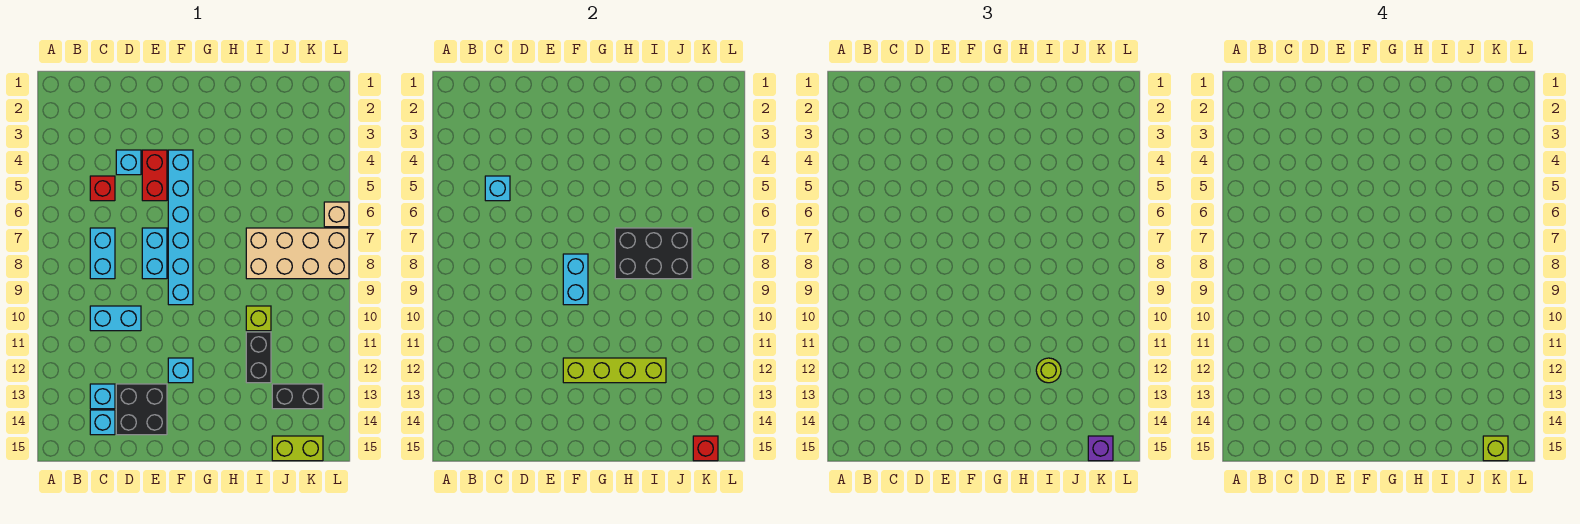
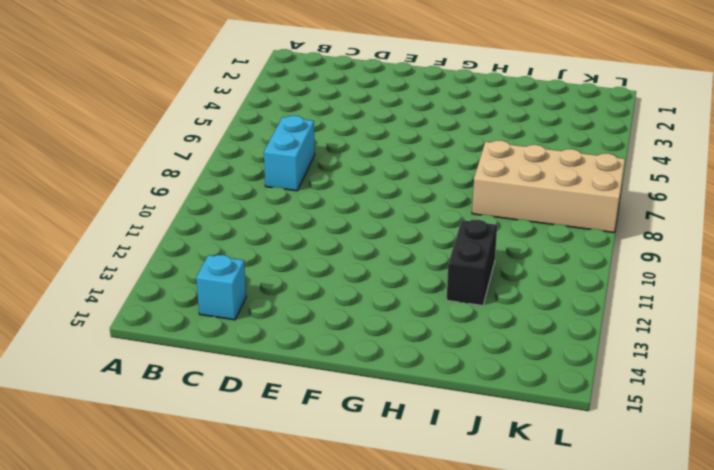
none -> red 1x1 brick [90,176,115,201]
none -> cyan 1x2 brick [90,306,141,331]
none -> cyan 1x1 brick [90,384,115,409]

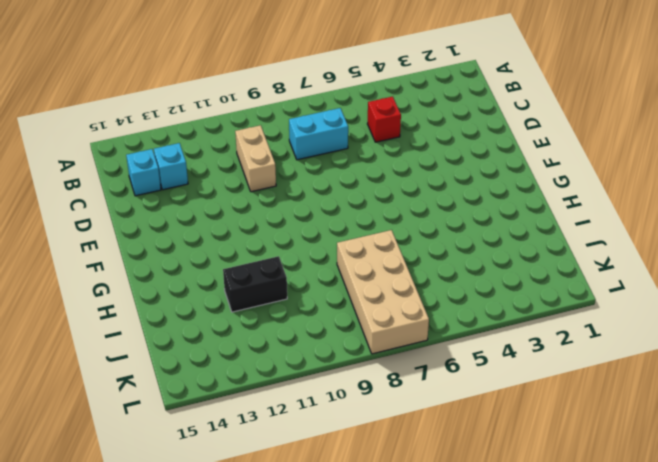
tan 1x2 brick [235,125,276,192] -> cyan 1x2 brick [90,306,141,331]
none -> cyan 1x1 brick [116,150,141,175]
none -> black 2x2 brick [116,384,167,435]
none -> red 1x2 brick [142,150,167,201]

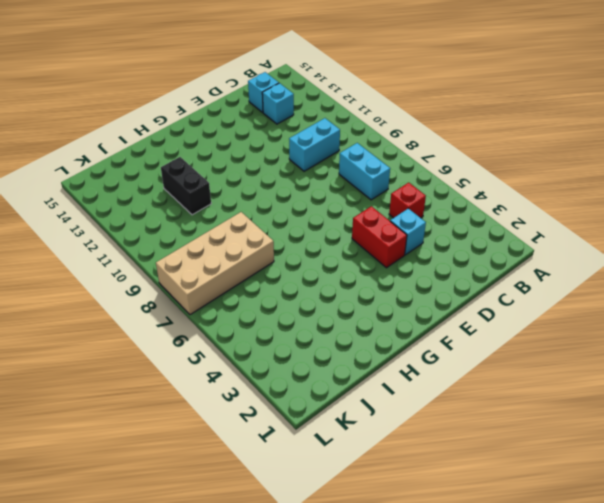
none -> black 2x2 brick [116,384,167,435]
none -> cyan 1x2 brick [142,228,167,279]
none -> cyan 1x6 brick [168,150,193,305]

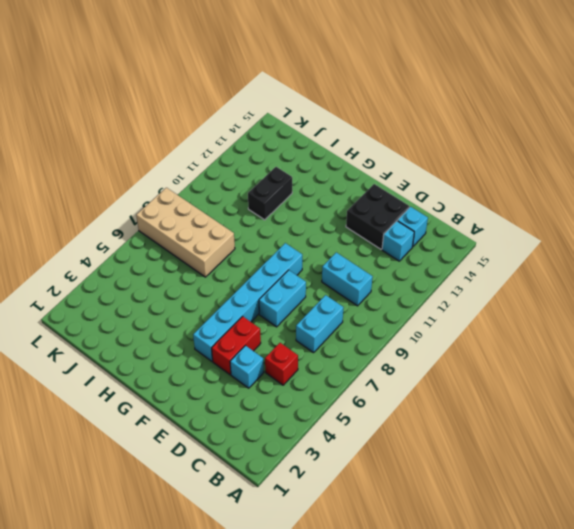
none -> cyan 1x1 brick [168,358,193,383]
none -> lime 1x1 brick [246,306,271,331]
none -> black 1x2 brick [272,384,323,409]

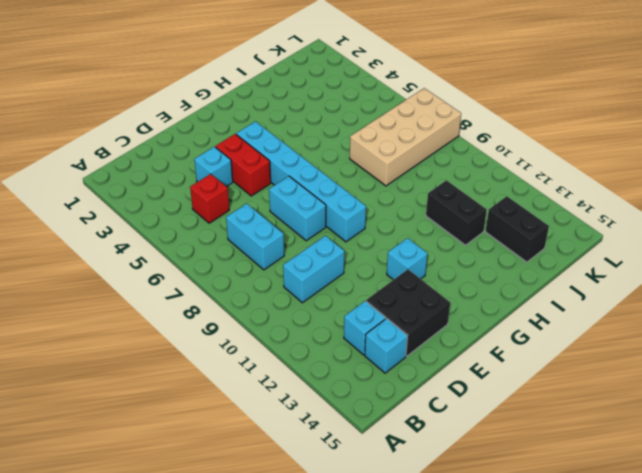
black 1x2 brick [486,196,549,262] -> black 1x2 brick turned to [272,384,323,409]
none -> lime 1x1 brick [246,306,271,331]
none -> lime 1x2 brick [272,436,323,461]
none -> tan 1x1 brick [324,202,349,227]

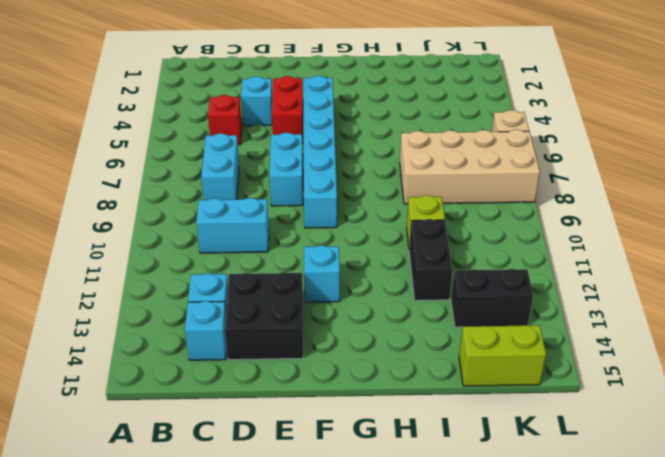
none -> cyan 1x1 brick [485,176,510,201]
none -> cyan 1x2 brick [563,254,588,305]
none -> lime 1x4 brick [563,358,666,383]

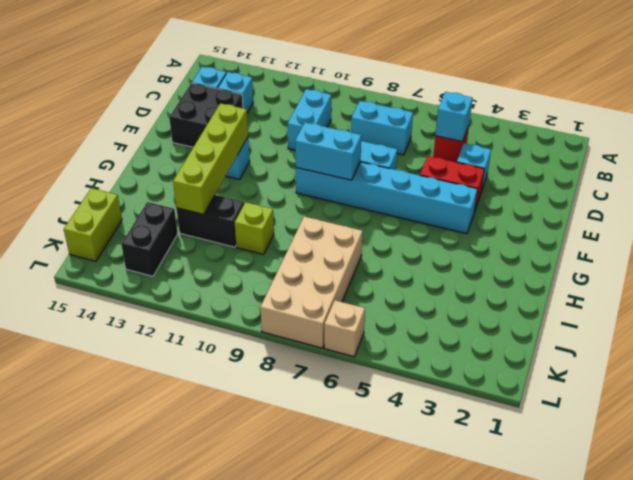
none -> black 2x3 brick [615,228,692,279]
none -> red 1x1 brick [693,436,718,461]
none -> lime 1x1 round brick [1036,358,1061,383]

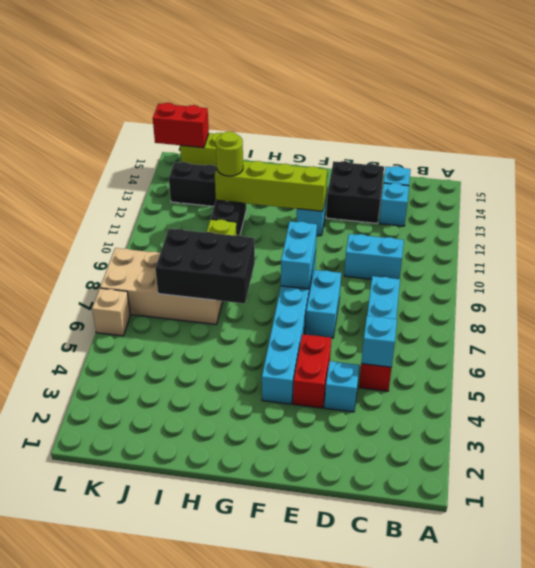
red 1x2 brick [153,103,209,148] -> red 1x1 brick [693,436,718,461]
none -> purple 1x1 brick [1088,436,1113,461]
none -> lime 1x1 brick [1483,436,1508,461]

